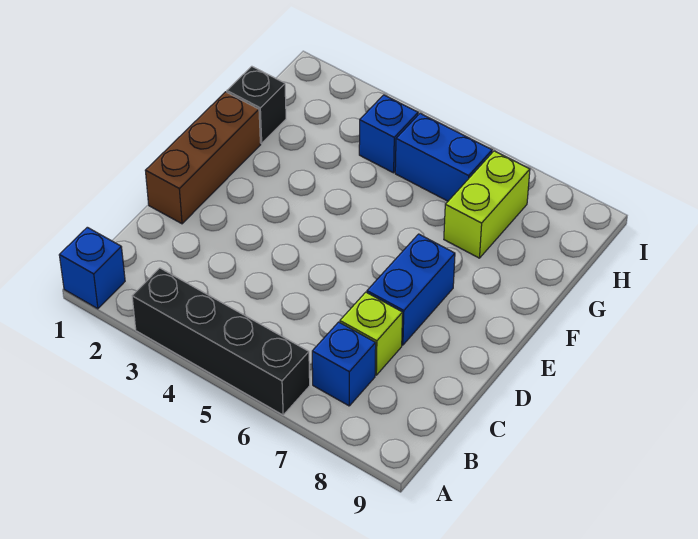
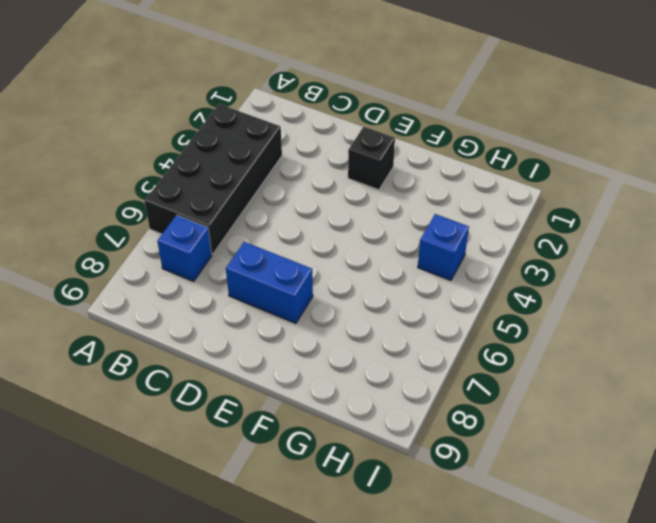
black 2x4 brick [145,104,282,254] -> black 1x4 brick [132,268,310,415]
black 1x1 brick [348,127,395,190] -> black 1x1 brick moved to [227,66,286,143]
none -> blue 1x1 brick [59,227,125,309]
none -> lime 1x1 brick [340,292,403,375]

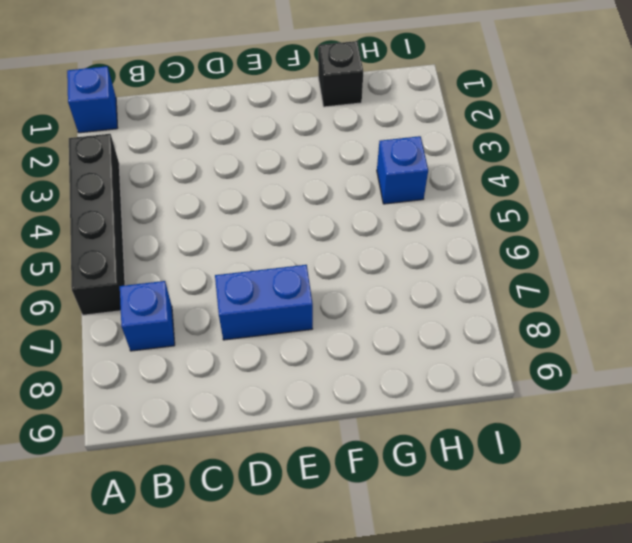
none -> lime 1x1 brick [340,292,403,375]
none -> brown 1x3 brick [145,92,260,224]

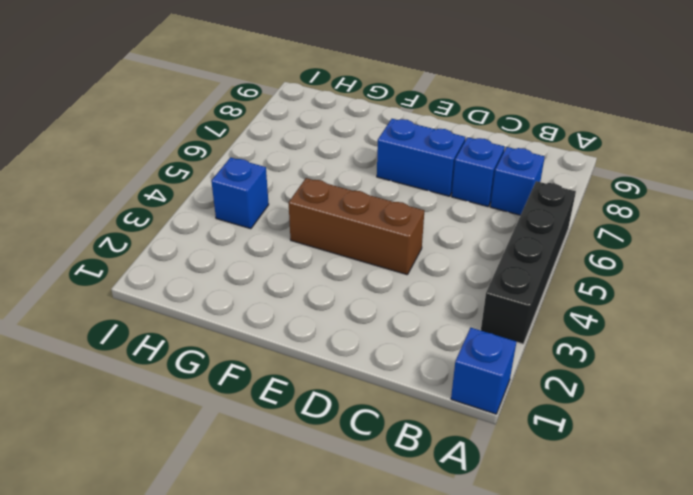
blue 1x1 brick [452,137,505,207] -> lime 1x1 brick [340,292,403,375]
brown 1x3 brick [289,178,424,275] -> brown 1x3 brick moved to [145,92,260,224]
none -> black 1x1 brick [227,66,286,143]
none -> lime 1x2 brick [444,151,530,258]

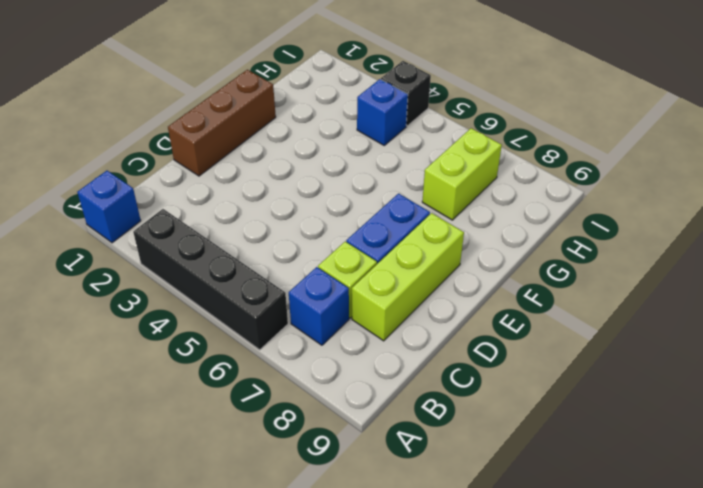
lime 1x3 brick [352,213,464,341] -> none
black 1x1 brick [381,61,431,126] -> black 1x1 brick moved to [227,66,286,143]
none -> blue 1x2 brick [395,113,492,201]

